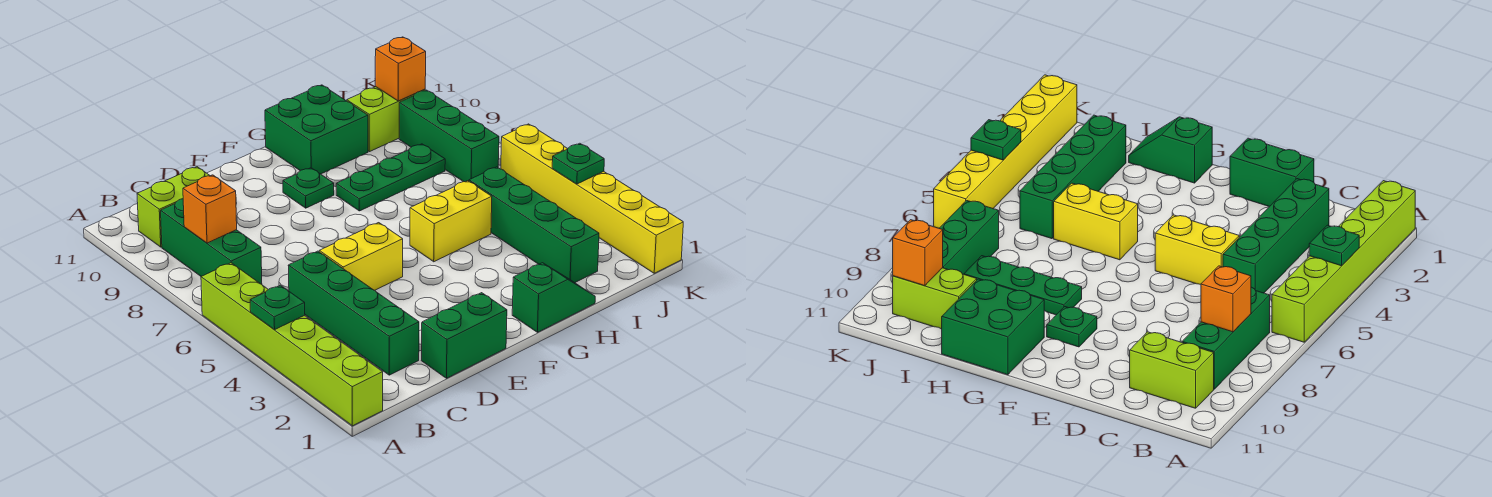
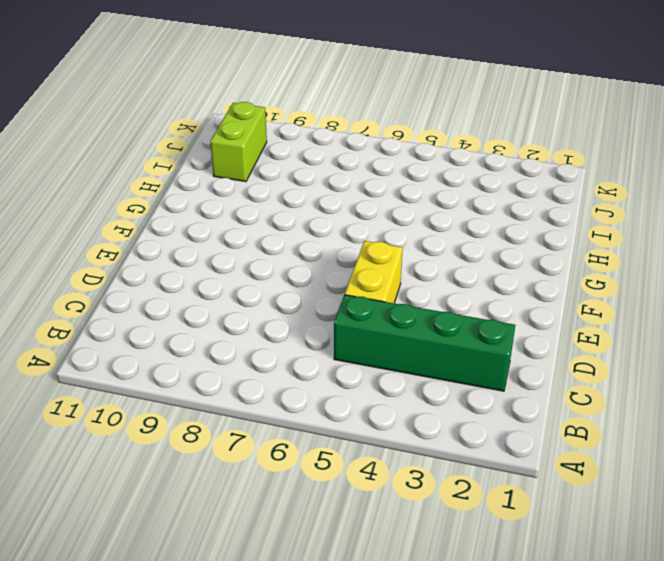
none -> lime 1x6 brick [201,263,383,426]
none -> green 1x3 brick [161,199,262,284]
none -> lime 1x2 brick [137,167,210,247]

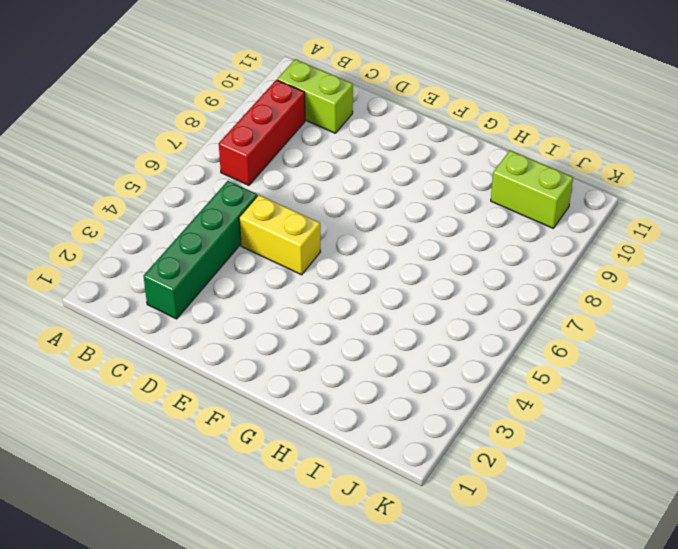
red 1x3 brick [219,80,305,185] -> green 1x3 brick [161,199,262,284]
none -> lime 1x6 brick [201,263,383,426]
none -> green 1x2 brick [421,293,507,378]
none -> green 1x1 plate [283,168,334,208]

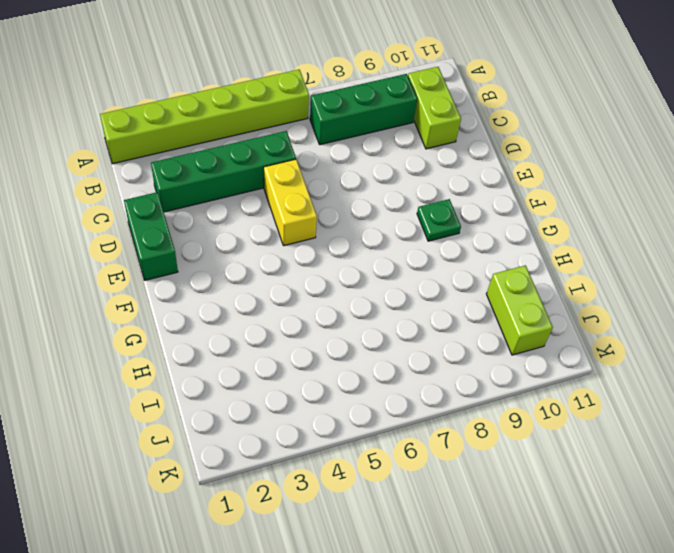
none -> green 1x2 slope [512,263,595,332]
none -> yellow 1x2 brick [410,181,492,262]
none -> green 1x3 plate [336,144,445,211]

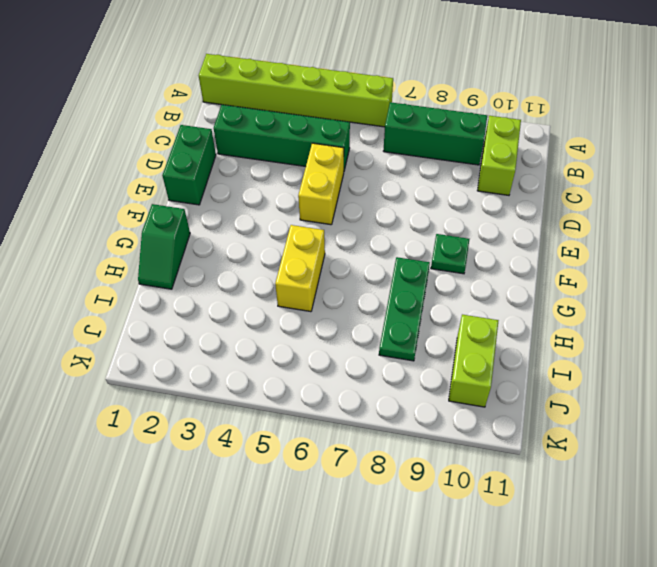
none -> green 2x2 brick [265,85,368,174]
none -> green 1x4 brick [469,167,599,283]
none -> green 1x3 brick [399,90,499,182]

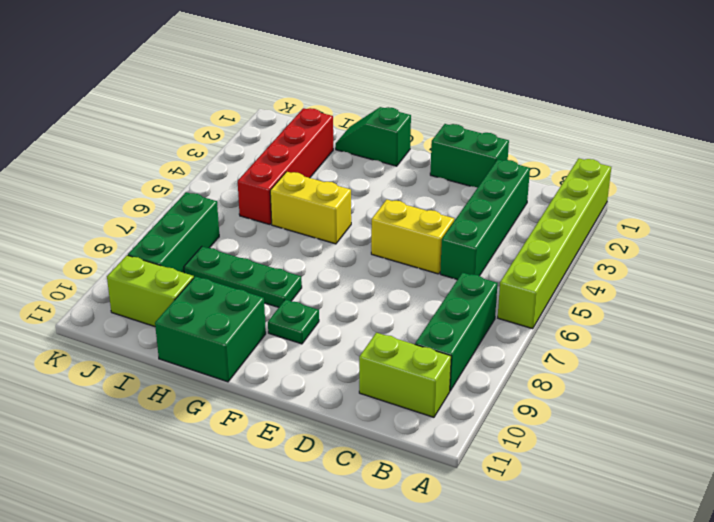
red 1x4 brick [238,108,333,225] -> green 1x4 brick [469,167,599,283]
none -> yellow 1x6 brick [501,124,683,273]
none -> green 1x1 plate [250,285,305,330]
none -> orange 1x1 brick [183,175,237,243]

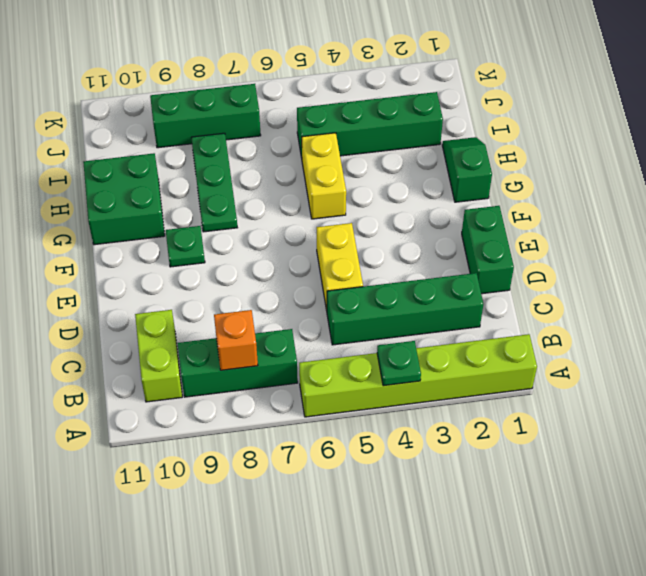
none -> lime 1x2 brick [347,87,425,152]
none -> yellow 1x6 brick [501,124,683,273]
none -> orange 1x1 brick [375,37,426,101]

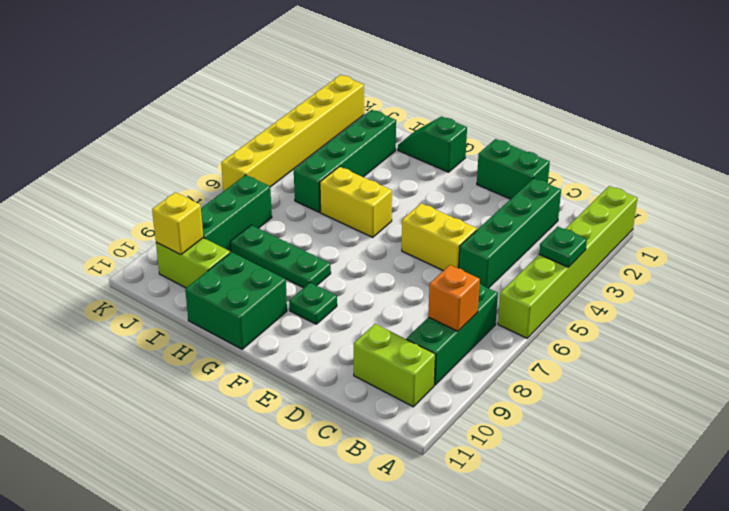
yellow 1x1 brick [152,192,203,255] -> orange 1x1 brick [375,37,426,101]
none -> green 1x1 plate [552,143,604,184]

